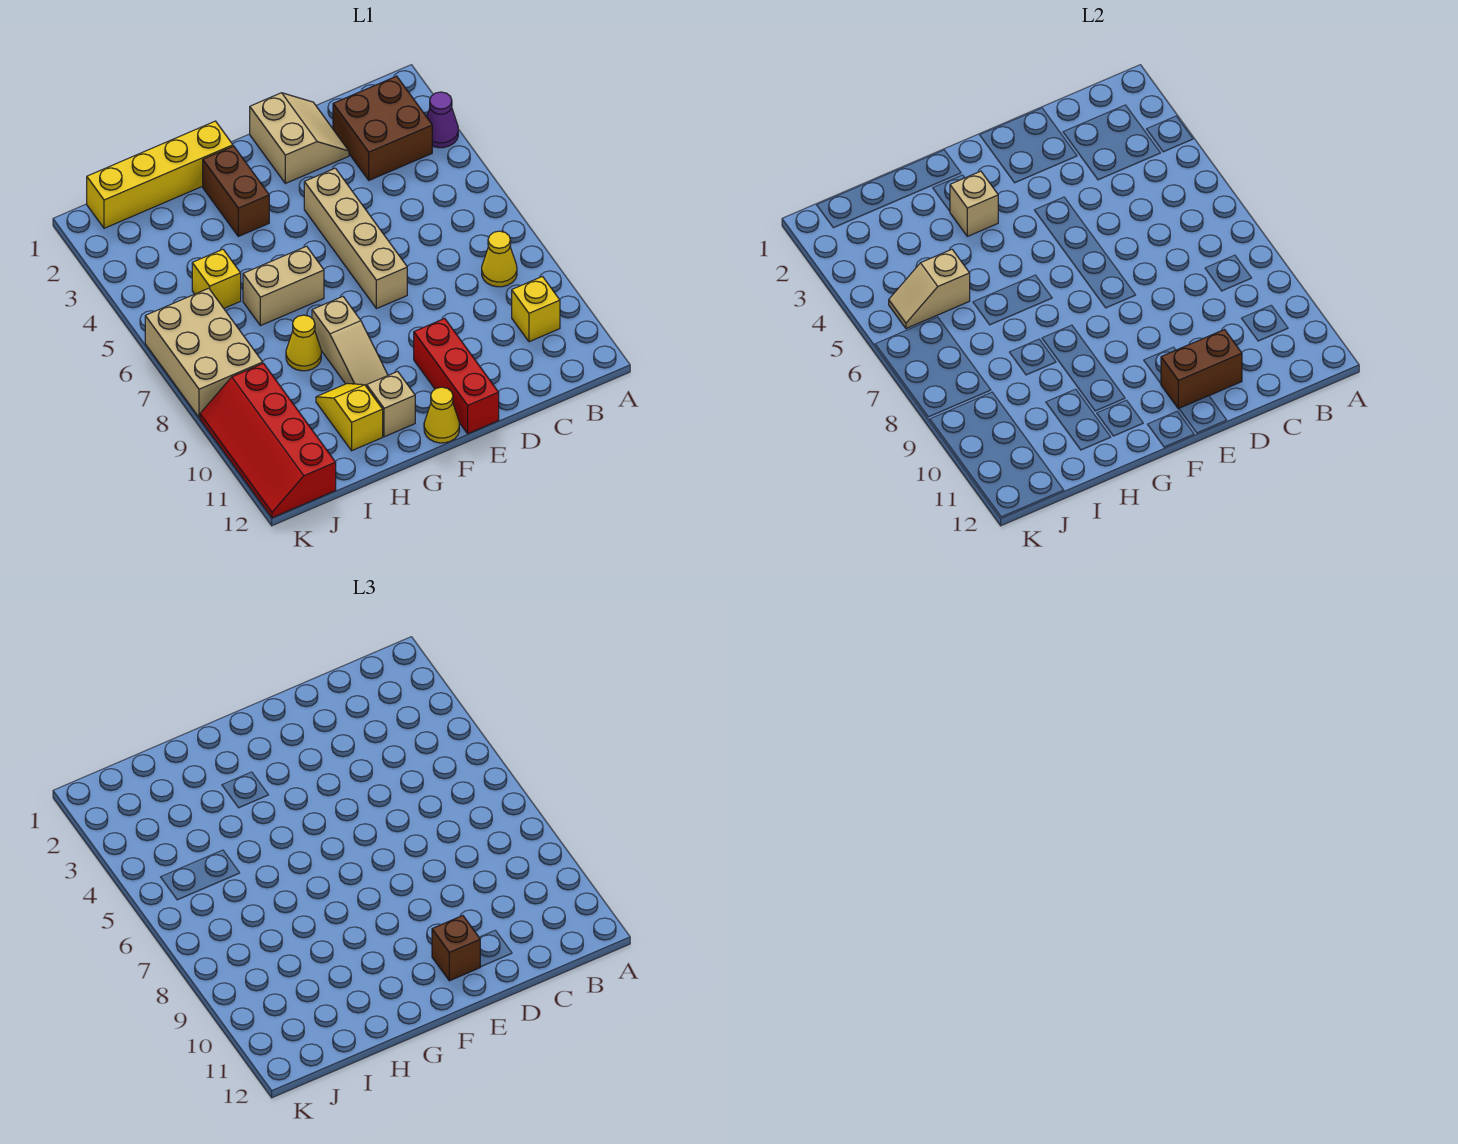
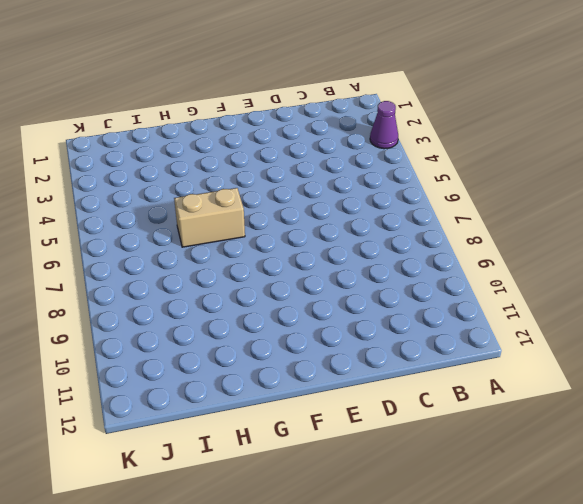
none -> brown 2x2 brick [333,76,432,180]
none -> yellow 1x1 cone [482,231,517,287]
none -> yellow 1x1 brick [512,277,560,342]

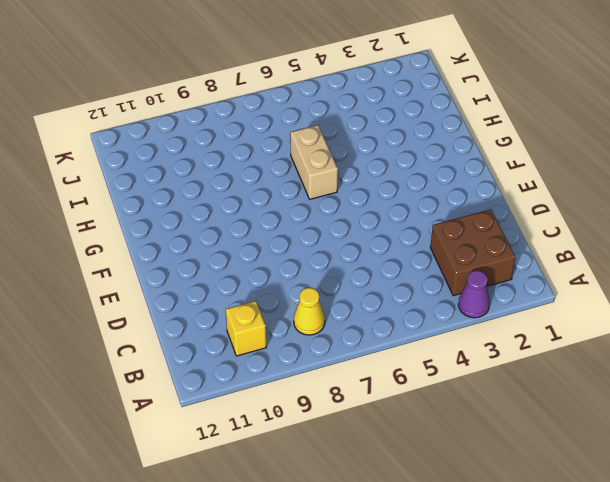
none -> tan 2x2 slope [250,93,349,183]
none -> tan 1x4 brick [304,168,407,309]
none -> red 1x3 brick [414,318,499,434]

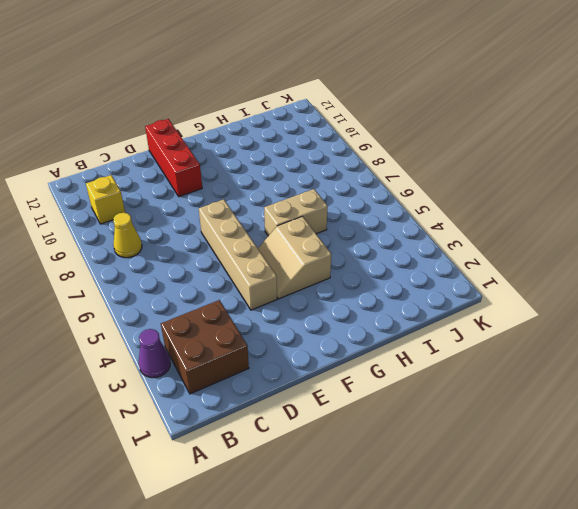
tan 2x2 slope [258,216,331,299] -> tan 2x2 slope moved to [250,93,349,183]
none -> yellow 1x1 cone [424,387,459,443]
none -> yellow 1x4 brick [87,121,233,228]
none -> brown 1x2 brick [203,146,269,236]

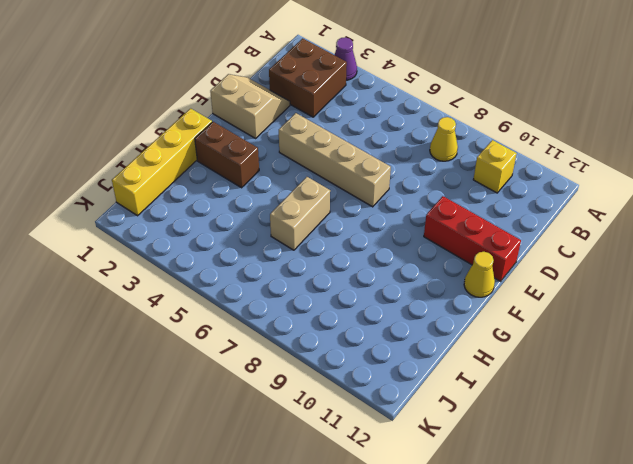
none -> tan 1x3 slope [312,297,388,387]
none -> tan 1x1 brick [367,371,415,437]
none -> yellow 1x1 cone [286,315,321,371]

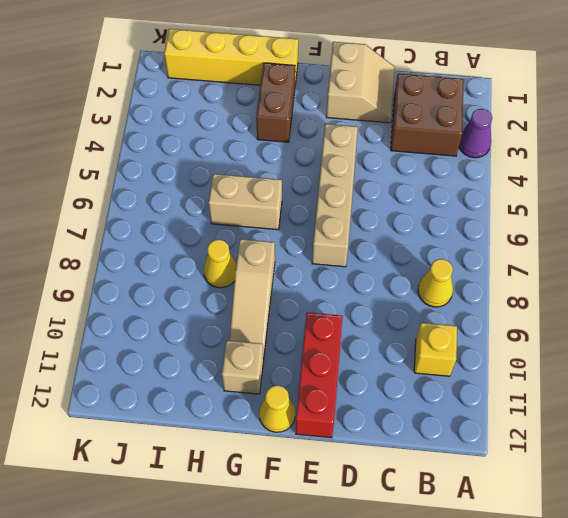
none -> yellow 1x2 slope [316,383,383,451]
none -> yellow 1x1 brick [192,249,241,308]
none -> tan 2x3 brick [145,288,263,418]

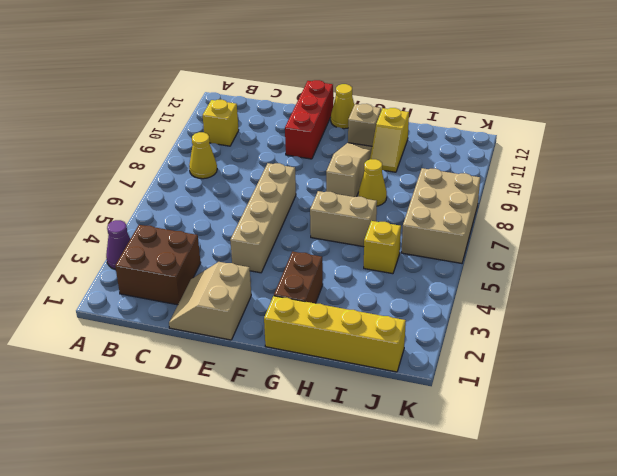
none -> red 2x4 slope [200,363,336,518]
none -> brown 1x2 brick [1161,330,1242,409]
none -> tan 1x1 brick [950,171,998,236]

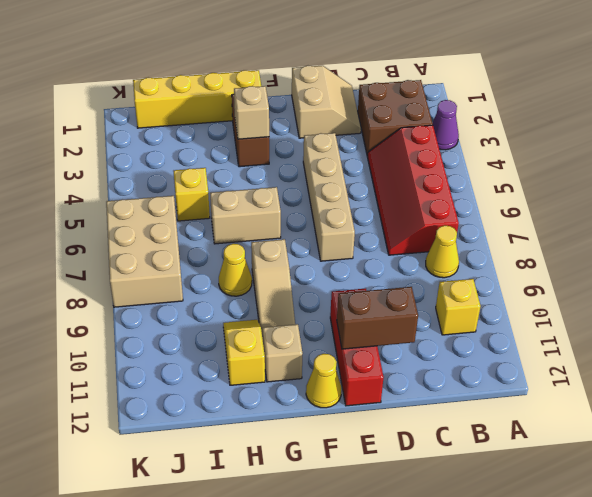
red 2x4 slope [368,125,459,255] -> red 2x4 slope moved to [200,363,336,518]
none -> tan 1x2 slope [889,249,970,328]
none -> brown 1x1 brick [432,916,480,981]

